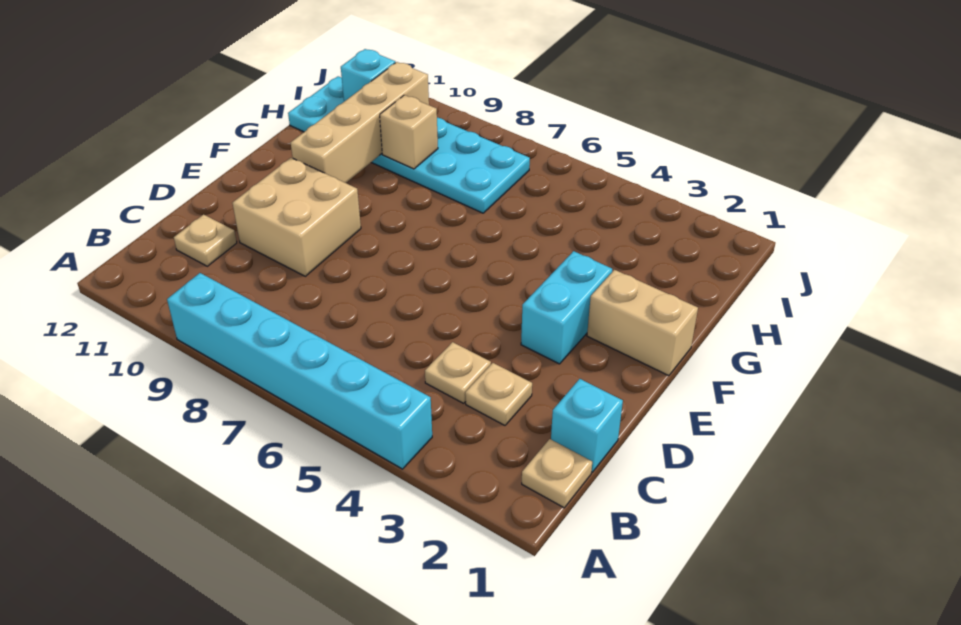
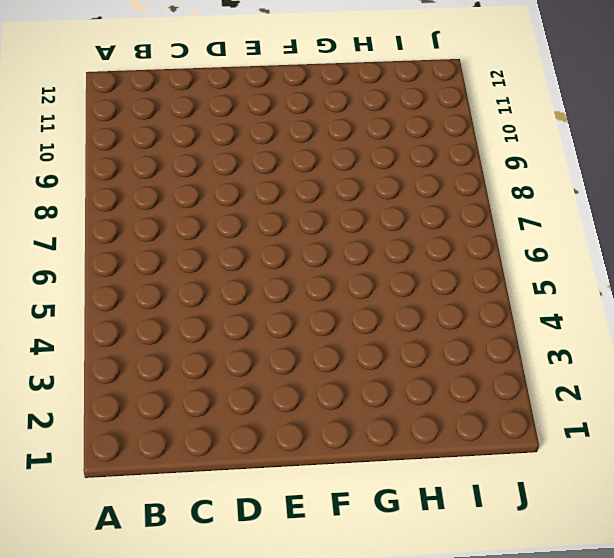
none -> cyan 1x6 brick [167,273,432,469]
none -> tan 1x1 plate [522,439,592,508]
none -> cyan 1x1 brick [551,379,623,472]

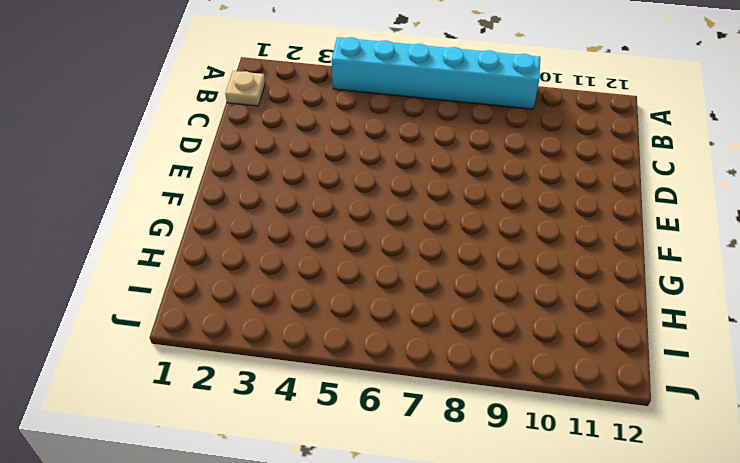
none -> cyan 1x1 brick [551,379,623,472]
none -> tan 1x1 plate [465,363,532,425]
none -> tan 1x1 plate [425,342,491,403]

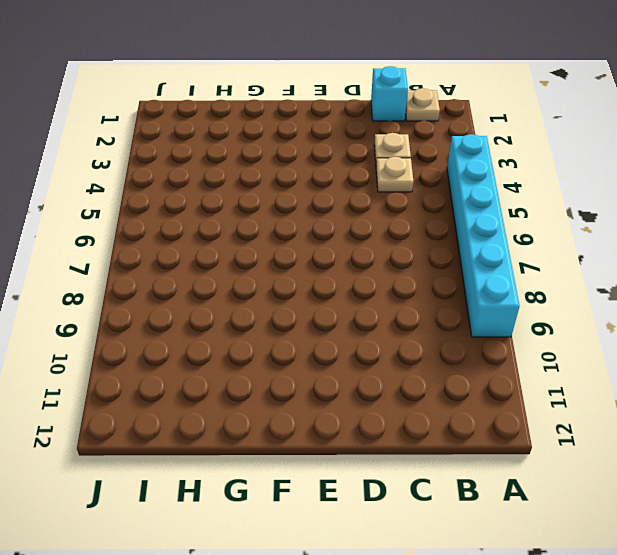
none -> tan 1x1 plate [174,215,237,266]
none -> tan 2x2 brick [233,158,361,276]
none -> cyan 1x2 brick [521,251,612,364]

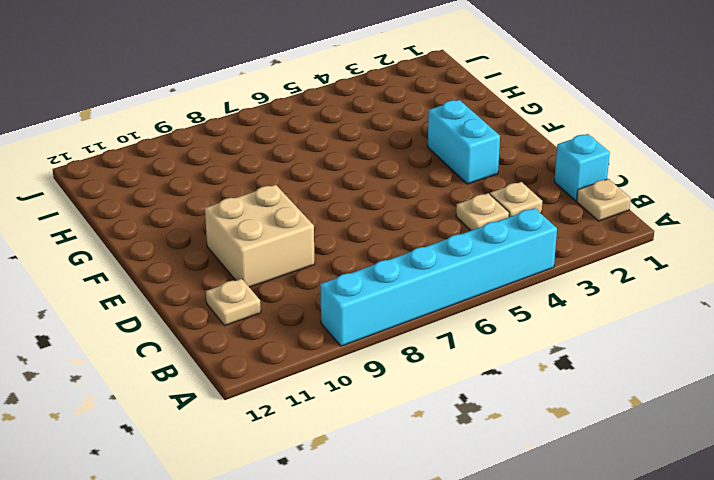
none -> tan 1x2 brick [587,270,698,376]
none -> cyan 2x6 plate [288,76,530,213]
none -> tan 1x4 brick [291,62,429,183]

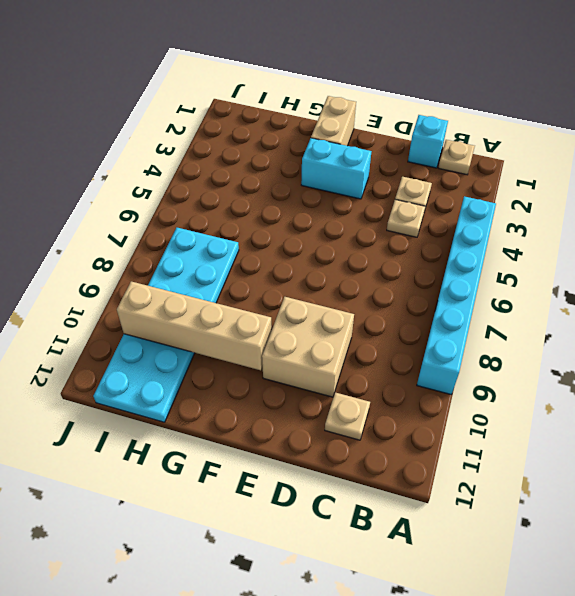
none -> tan 1x1 brick [380,95,438,169]
none -> cyan 1x1 brick [341,49,395,101]

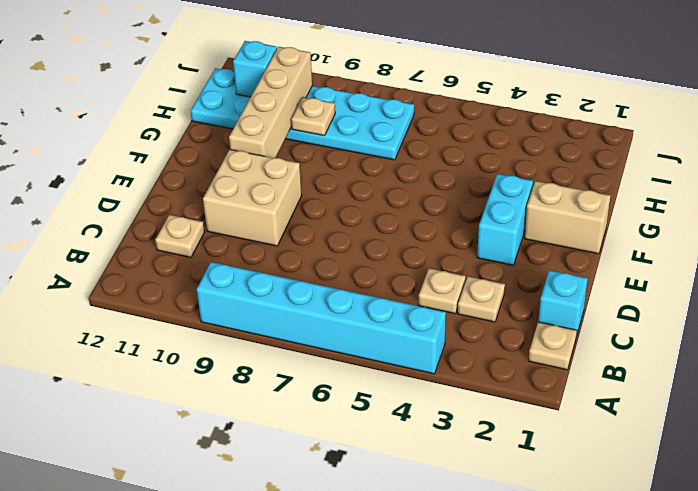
tan 1x1 plate [291,97,335,136] -> tan 1x1 brick [380,95,438,169]

